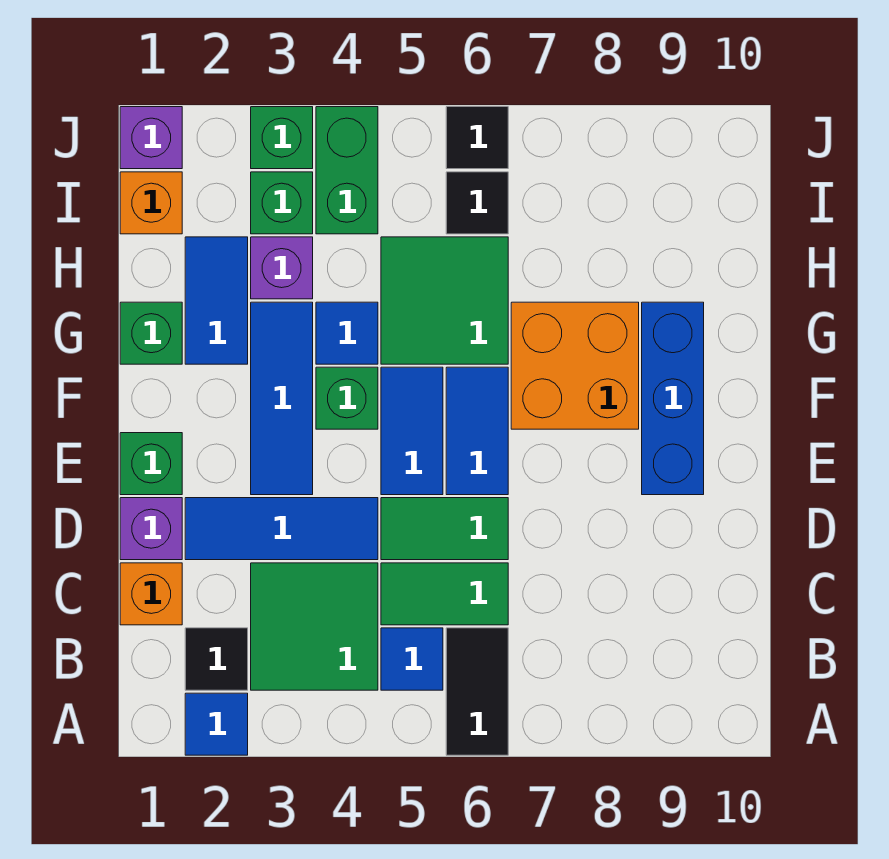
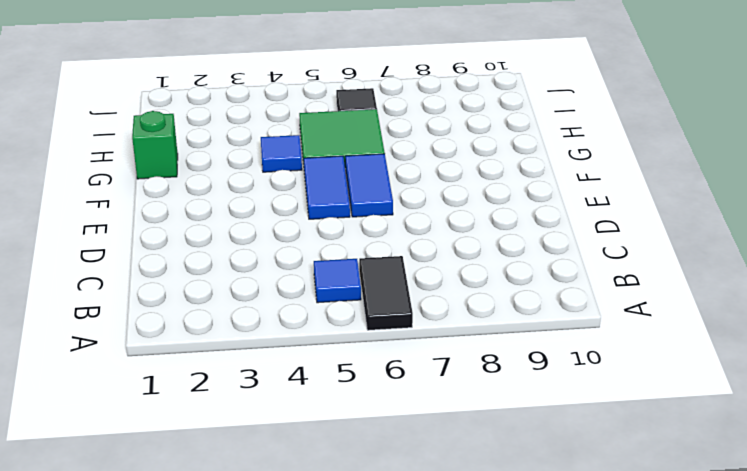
none -> blue 1x1 tile [185,693,248,755]
none -> black 1x1 tile [185,628,248,690]
none -> green 2x2 tile [251,563,378,690]

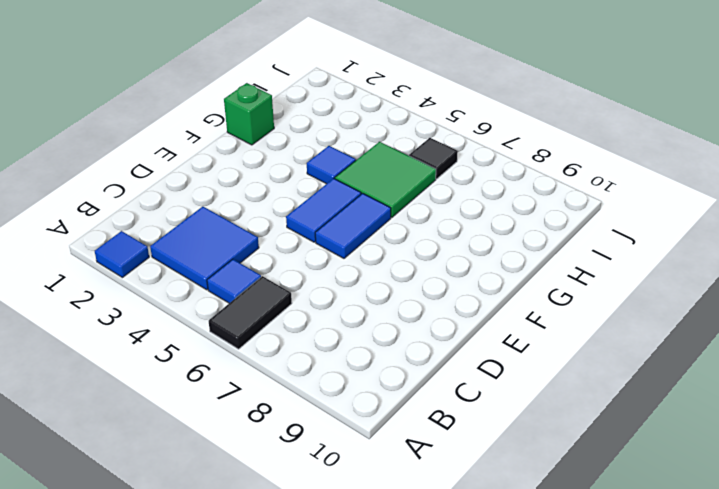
blue 2x2 tile [150,207,259,290] -> green 2x2 tile [251,563,378,690]
none -> black 1x1 tile [185,628,248,690]
none -> orange 1x1 brick [120,563,182,625]
none -> green 1x2 tile [381,563,508,625]

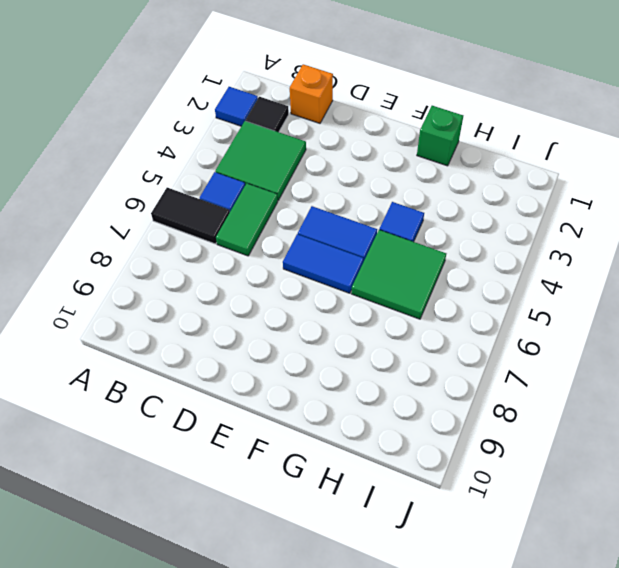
none -> purple 1x1 brick [120,498,182,560]
none -> blue 1x3 tile [185,498,378,560]
none -> green 1x2 tile [381,498,508,560]

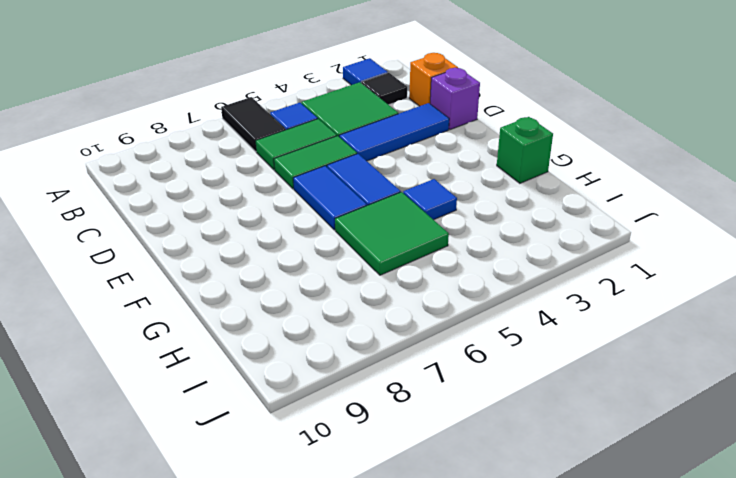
none -> green 1x1 brick [120,433,182,495]
none -> blue 1x3 tile [251,302,313,495]
none -> blue 1x3 brick [642,302,704,495]

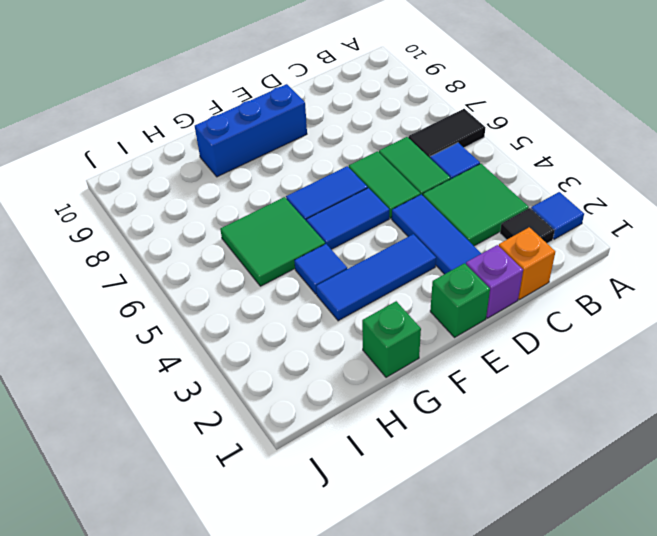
none -> green 1x1 brick [316,367,378,429]
none -> orange 2x2 brick [511,302,639,429]
none -> blue 1x2 tile [185,237,248,364]

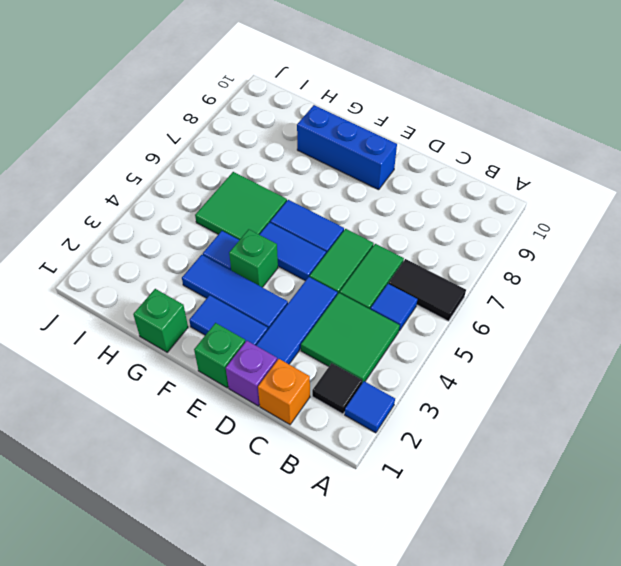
blue 1x2 tile [189,295,268,345] -> blue 1x2 tile moved to [185,237,248,364]
none -> orange 2x2 brick [511,302,639,429]
none -> purple 1x1 brick [251,237,313,299]
none -> orange 1x1 brick [120,172,182,234]

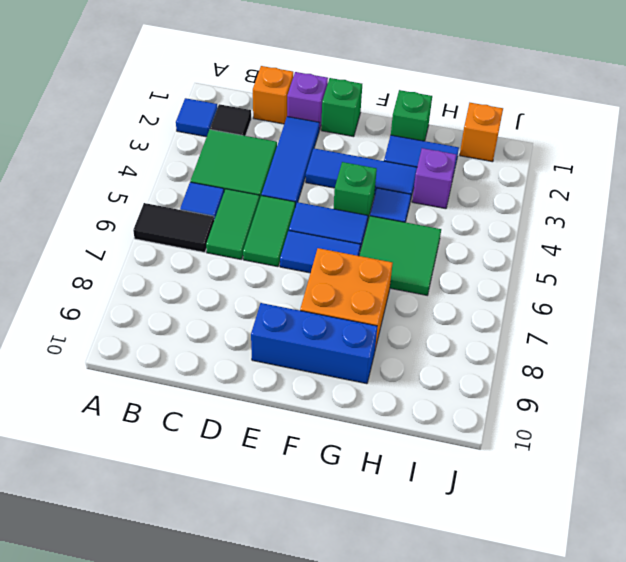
none -> green 1x1 brick [251,172,313,234]
none -> green 1x2 brick [316,107,378,234]
none -> black 1x1 tile [446,172,508,234]

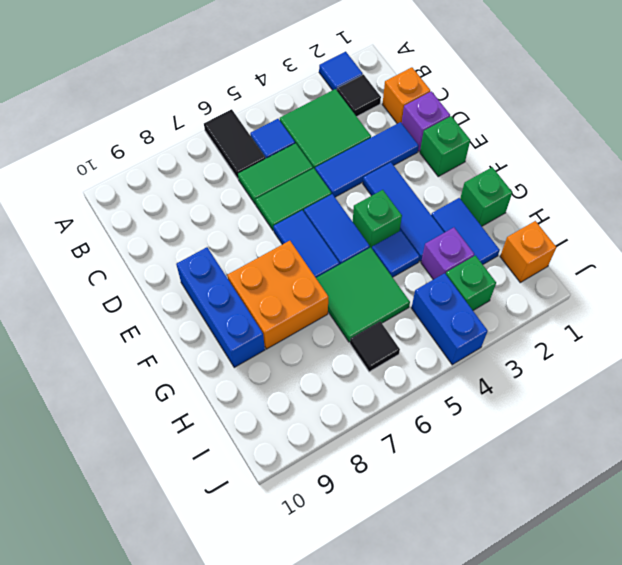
blue 1x2 brick [411,273,488,365] -> green 1x2 brick [316,107,378,234]
none -> purple 1x1 brick [120,107,182,169]
none -> green 1x1 brick [251,107,313,169]
none -> black 1x1 tile [446,107,508,169]

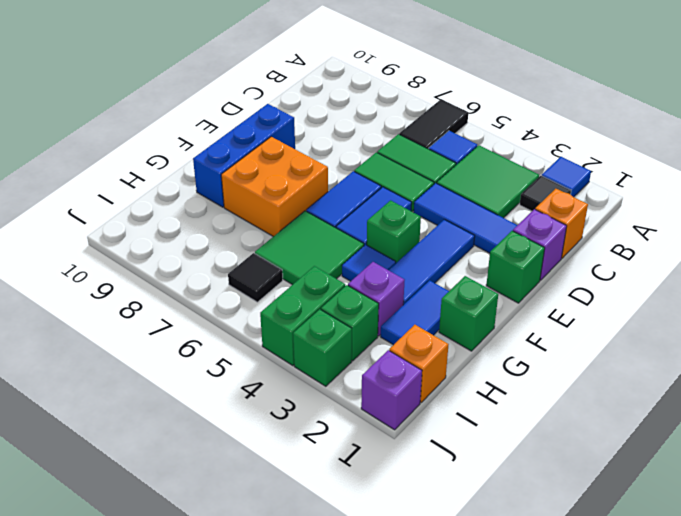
none -> black 1x1 tile [446,107,508,169]

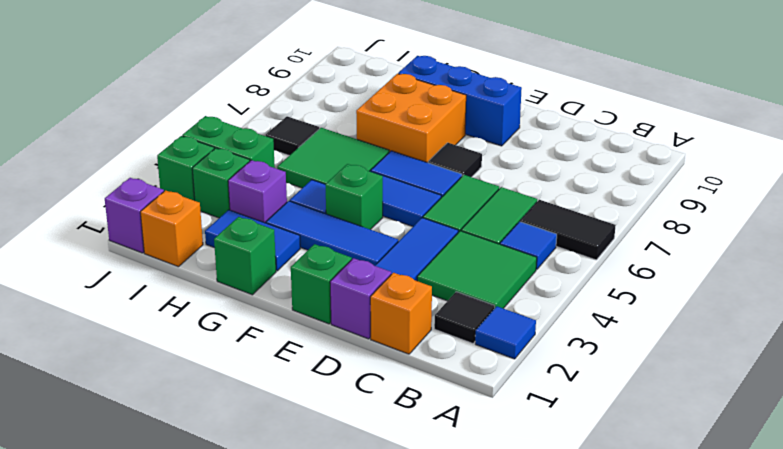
black 1x1 tile [428,143,482,177] -> black 1x1 tile moved to [446,107,508,169]

